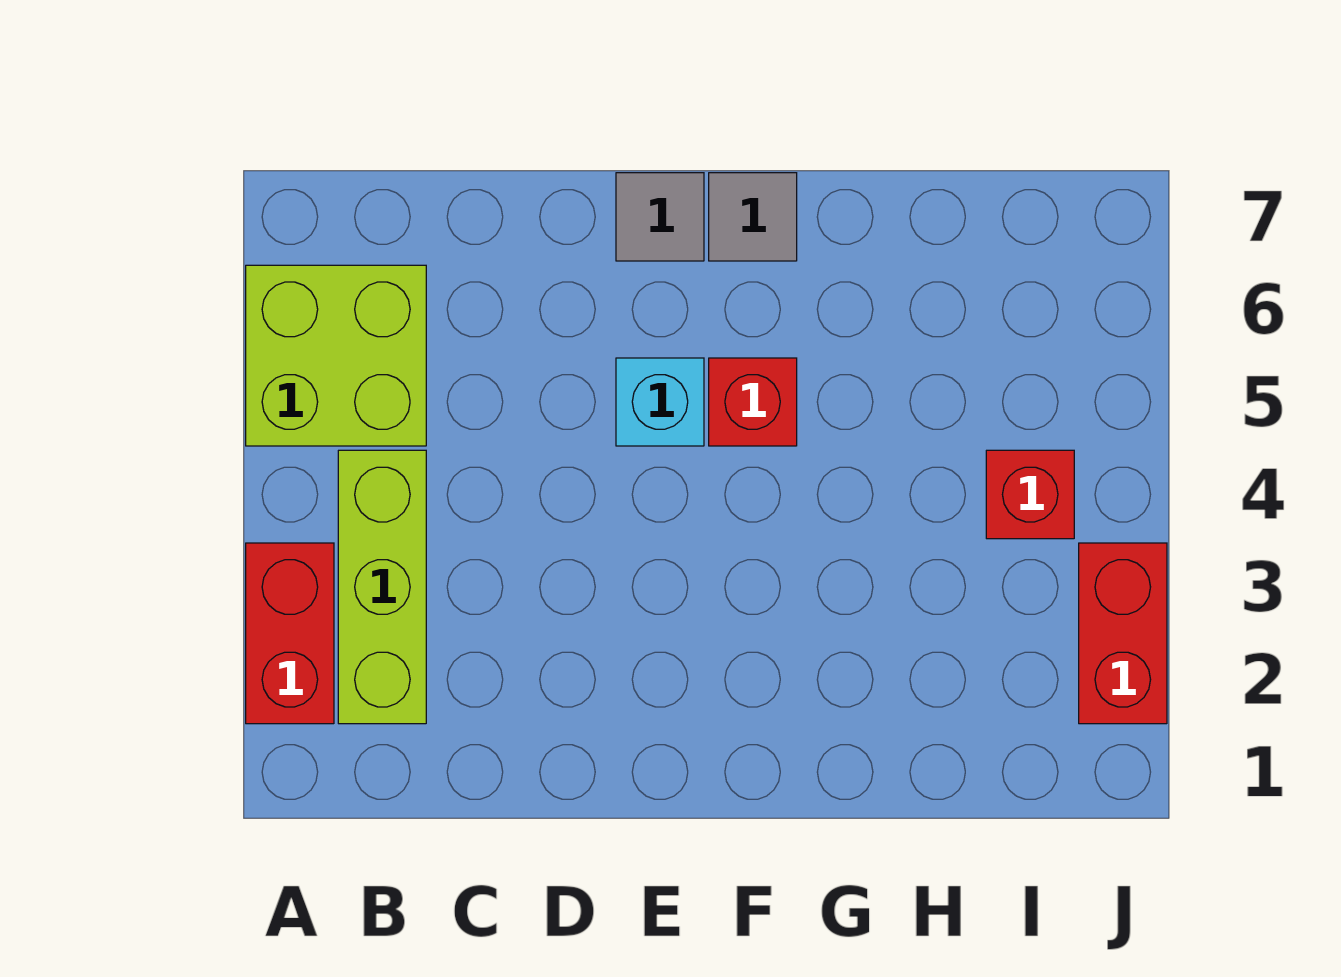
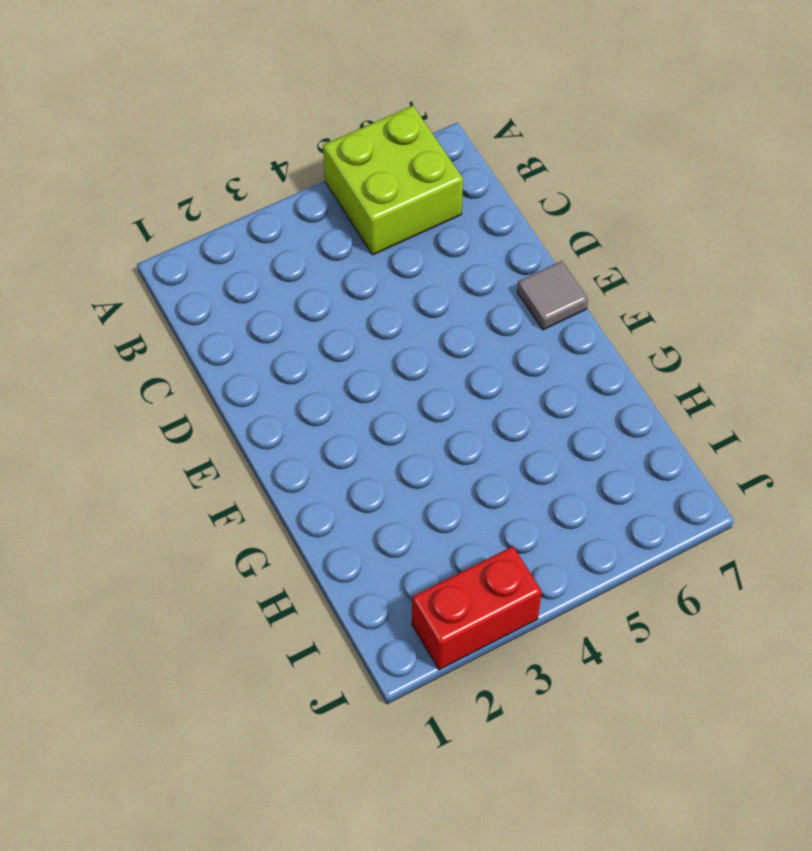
none -> red 1x2 brick [246,543,334,724]
none -> lime 1x3 brick [338,450,426,724]

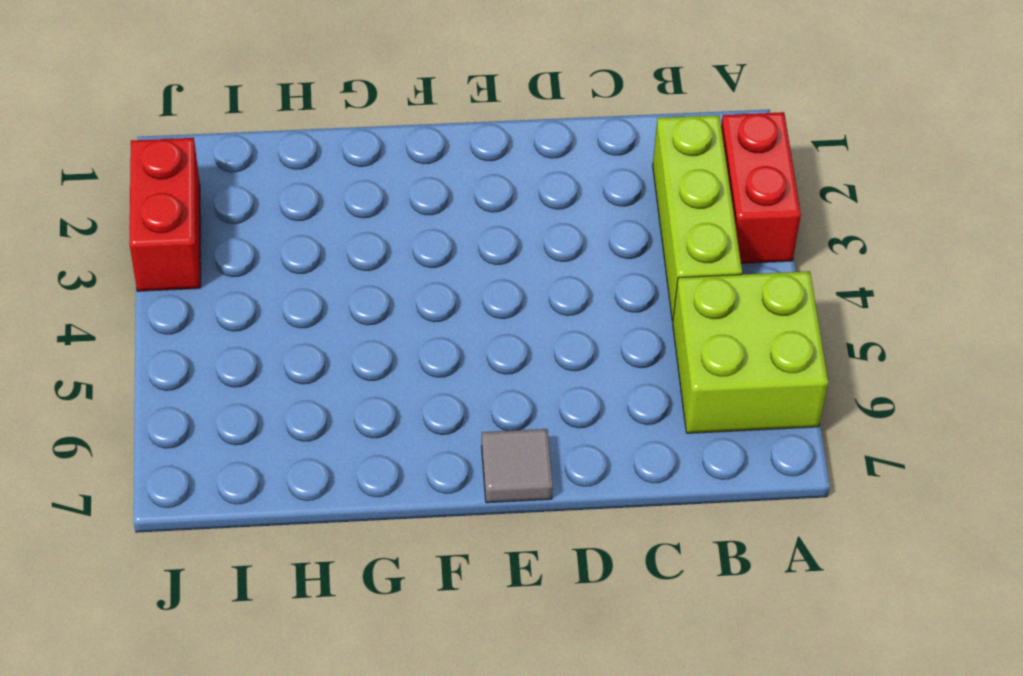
none -> cyan 1x1 brick [616,358,704,446]
none -> red 1x1 brick [709,358,797,446]

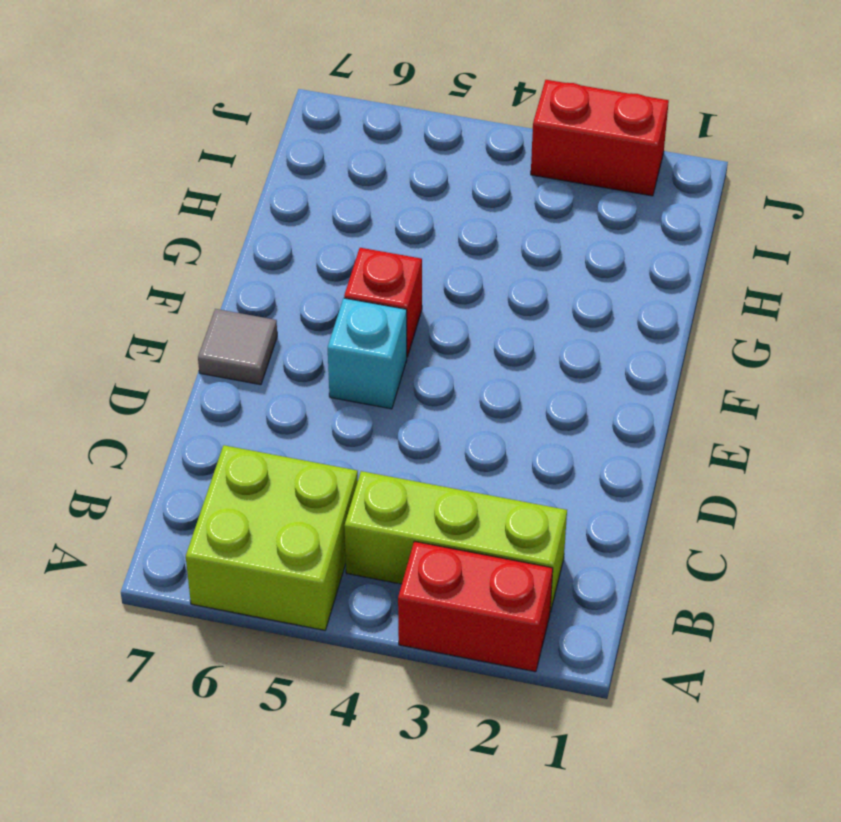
none -> grey 1x1 tile [709,173,797,261]
none -> red 1x1 brick [986,450,1074,539]

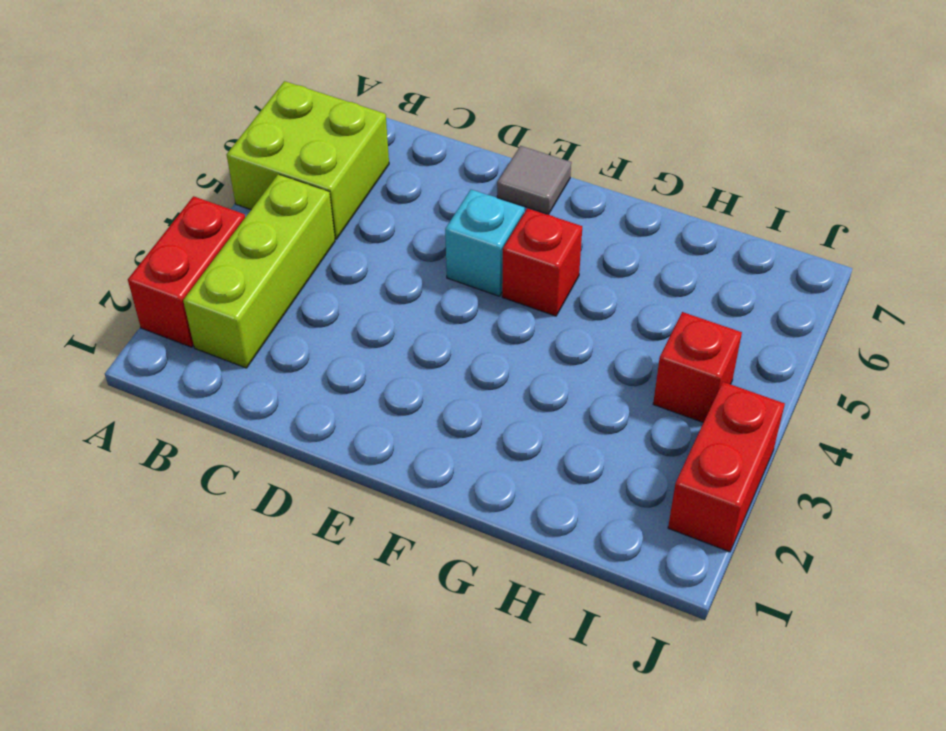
none -> grey 1x1 tile [709,173,797,261]

